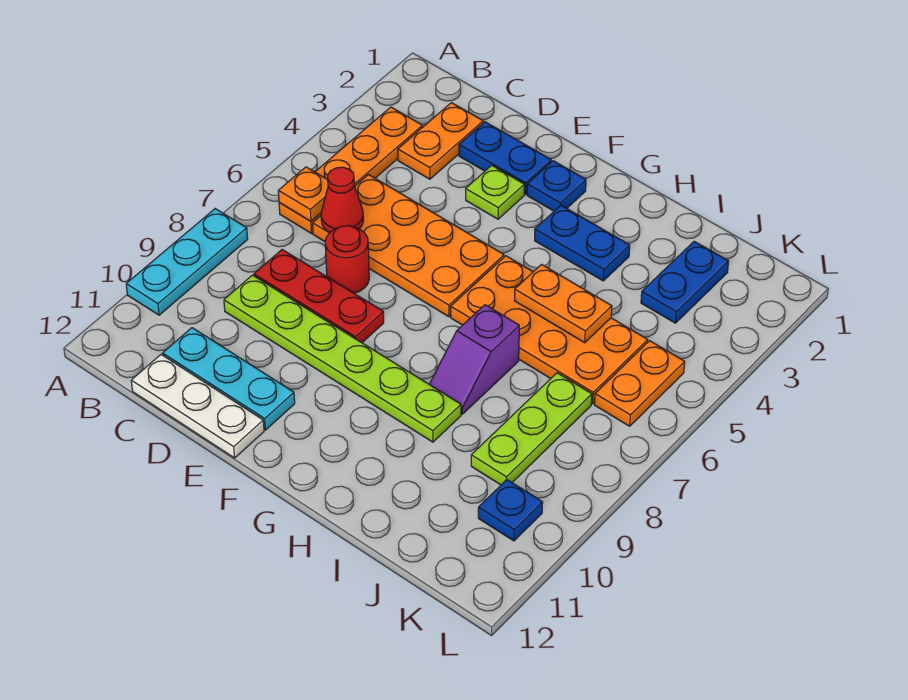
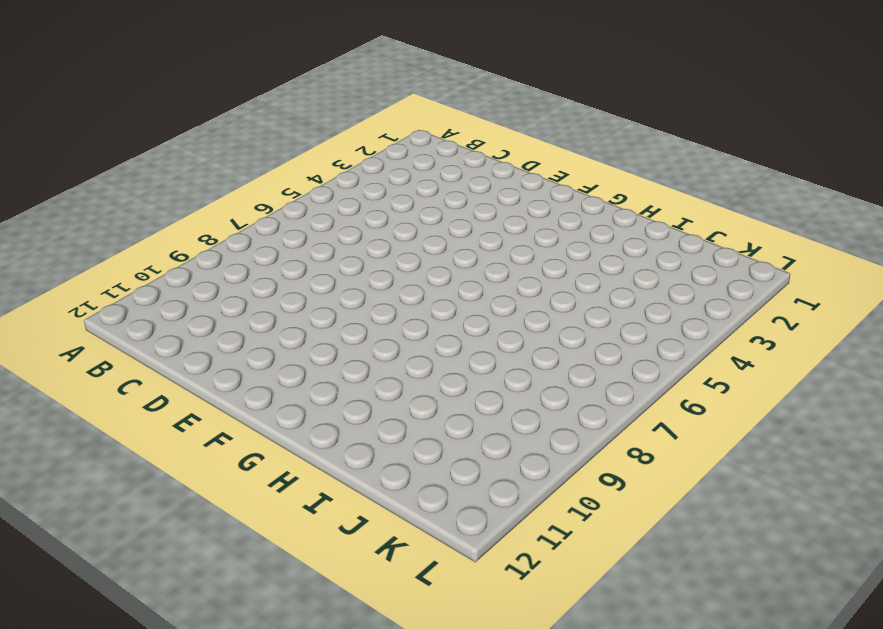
none -> cyan 1x3 plate [126,209,248,315]
none -> orange 1x4 plate [279,107,423,233]
none -> orange 1x2 plate [398,103,483,179]

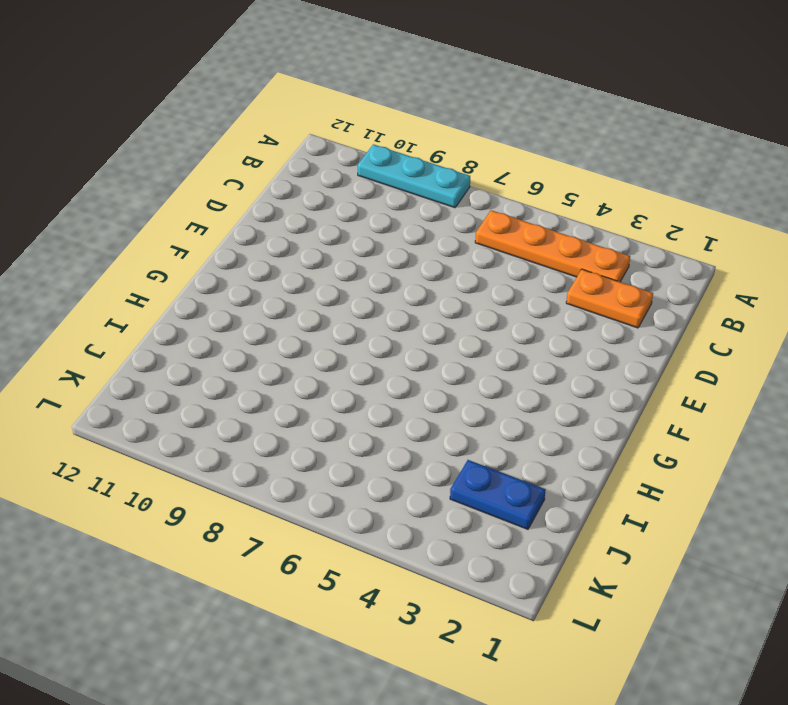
none -> orange 2x4 plate [313,175,504,317]
none -> red 1x3 plate [254,250,384,343]
none -> lime 1x6 plate [224,275,461,442]

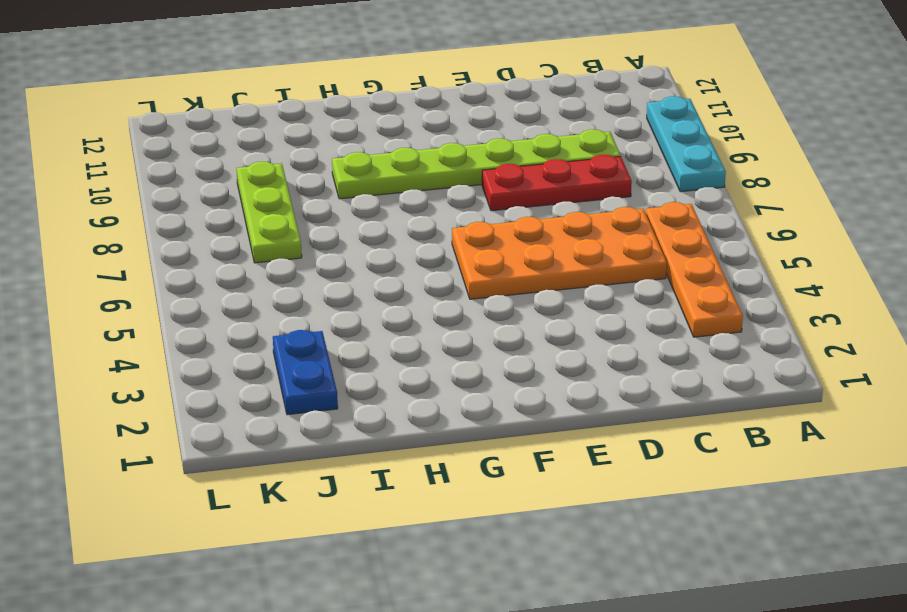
none -> orange 1x2 plate [398,103,483,179]
none -> cyan 1x3 plate [163,328,295,430]
none -> white 1x3 plate [131,355,264,458]

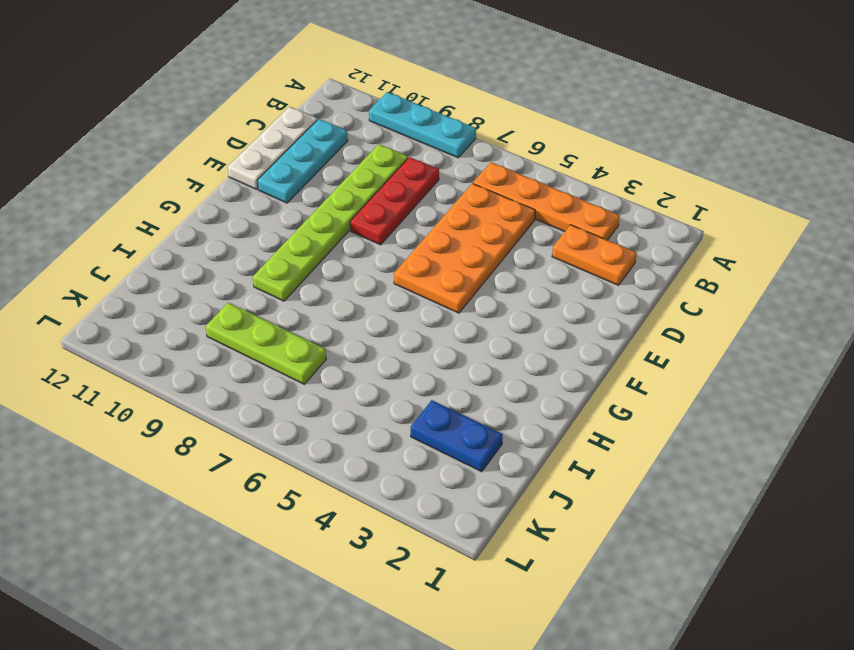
none -> blue 1x2 plate [459,122,551,194]
none -> red 1x1 round brick [325,226,369,293]
none -> lime 1x1 plate [466,165,524,219]

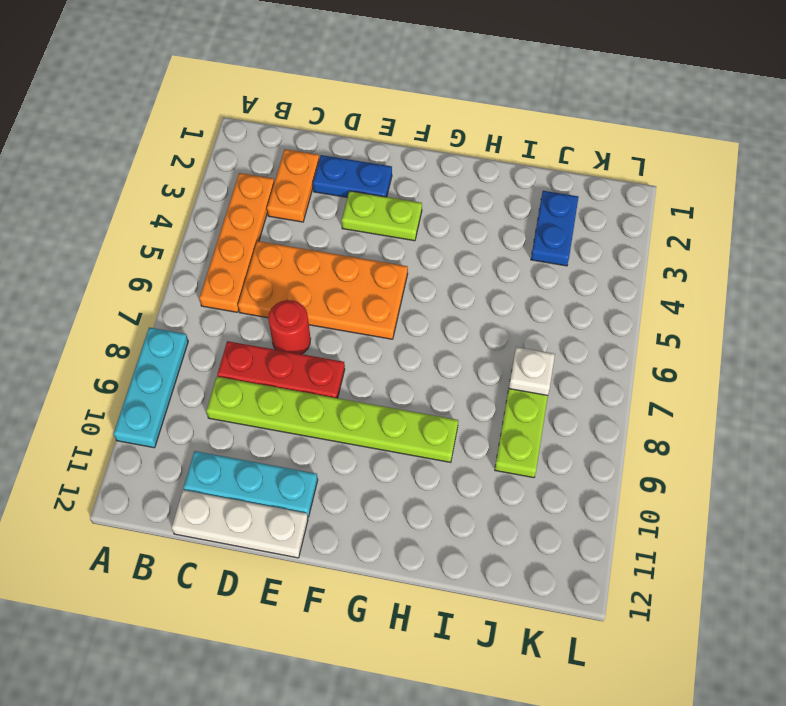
lime 1x2 plate [342,191,422,241] -> lime 1x1 plate [466,165,524,219]
white 1x1 plate [509,347,555,396] -> none
none -> blue 1x1 plate [527,161,586,211]
none -> blue 1x2 plate [535,205,630,281]
none -> orange 2x4 plate [451,256,648,404]

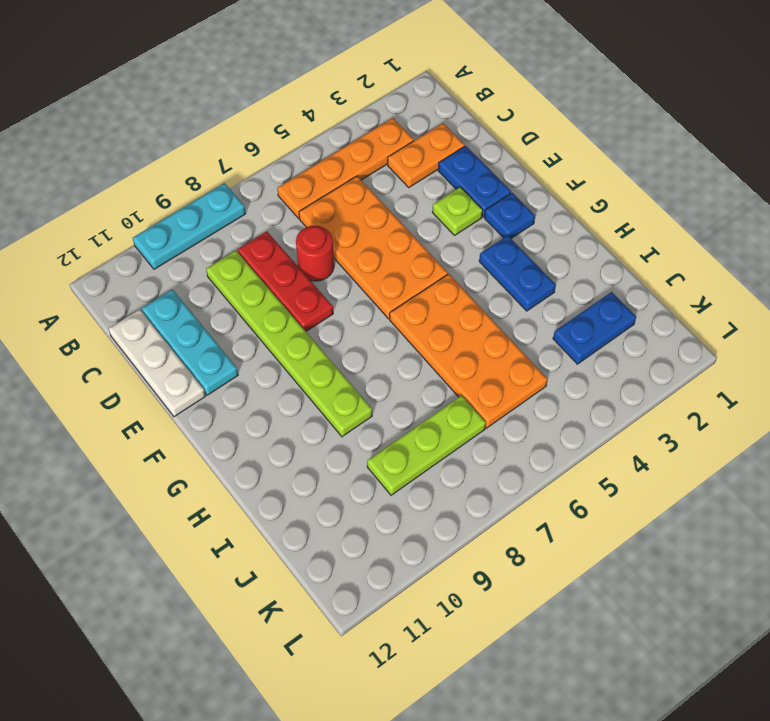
none -> purple 1x2 slope [429,305,519,414]
none -> orange 1x2 plate [595,341,685,426]
none -> blue 1x1 plate [478,480,543,541]

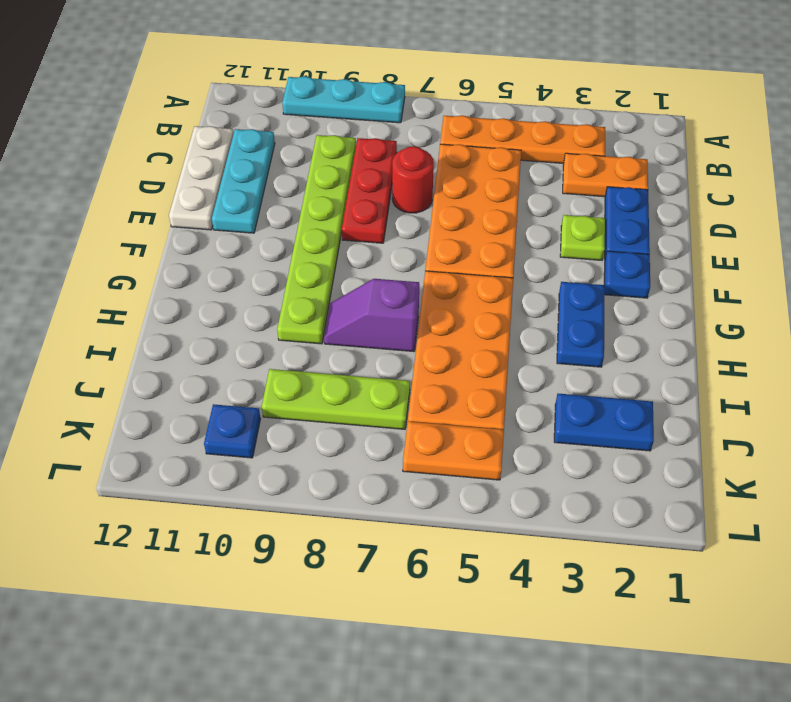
none -> orange 1x1 plate [278,167,328,221]
none -> red 1x1 cone [321,167,364,233]
none -> orange 1x2 plate [514,264,612,343]

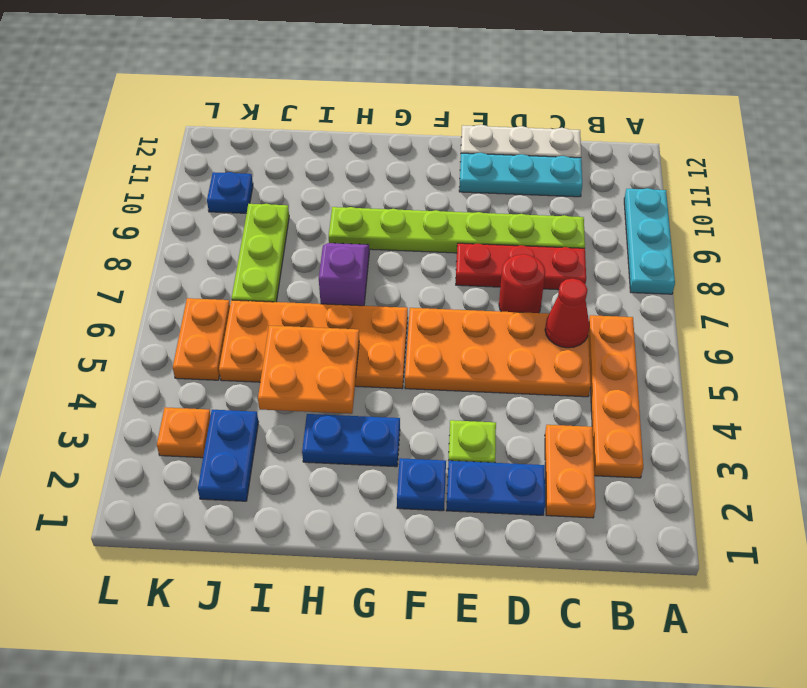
orange 2x2 plate [258,326,359,414] -> orange 1x2 plate [514,264,612,343]
orange 1x1 plate [157,407,211,458] -> orange 1x1 plate moved to [278,167,328,221]

